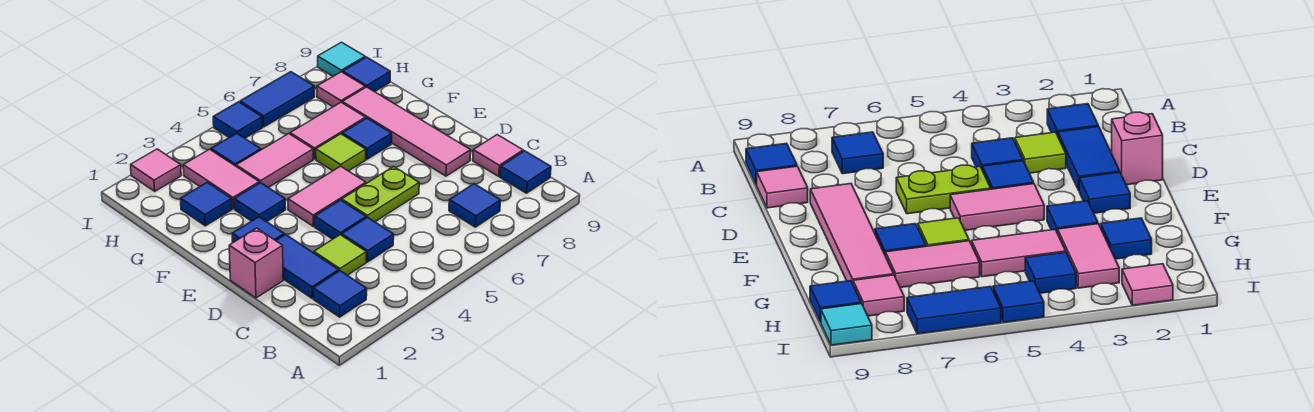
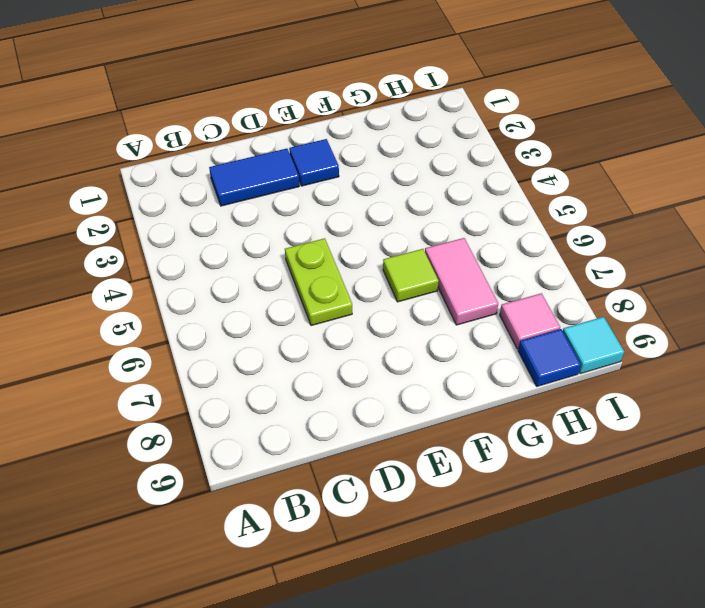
none -> blue 1x1 tile [313,271,367,317]
none -> blue 1x1 tile [449,184,501,227]
none -> blue 1x1 tile [500,151,551,193]

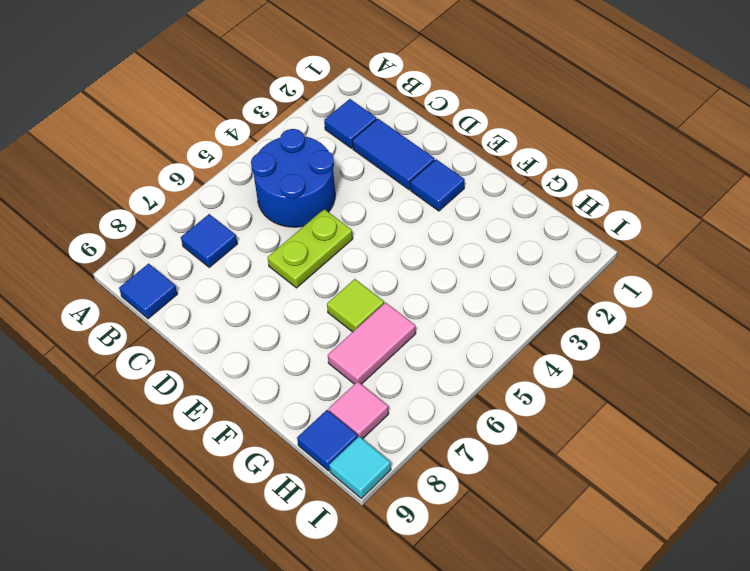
blue 2x2 round brick [251,129,335,227] -> blue 1x1 tile [342,217,394,262]
none -> lime 1x1 tile [314,235,366,275]
none -> pink 1x1 tile [473,135,523,176]
none -> pink 1x1 brick [229,228,283,298]

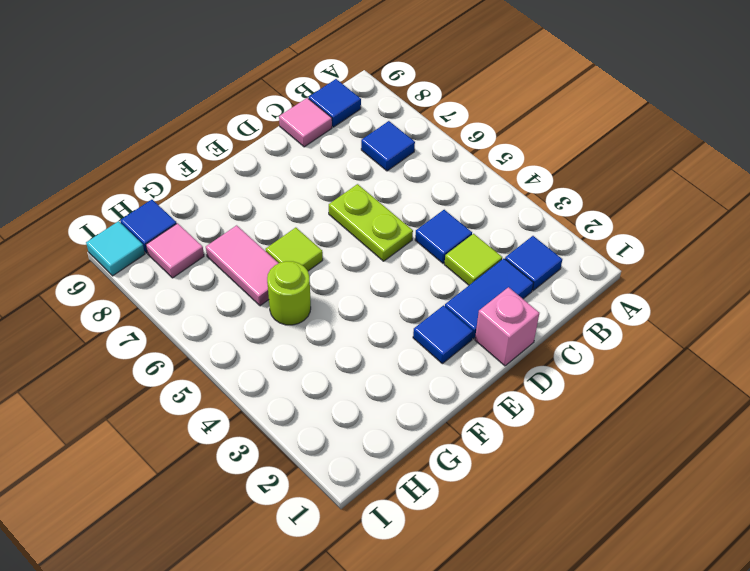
lime 1x1 round brick [267,261,311,325] -> pink 1x2 tile [236,134,313,188]
none -> blue 1x1 tile [315,200,366,239]
none -> pink 1x4 tile [342,87,471,176]
none -> pink 1x2 tile [288,166,366,226]

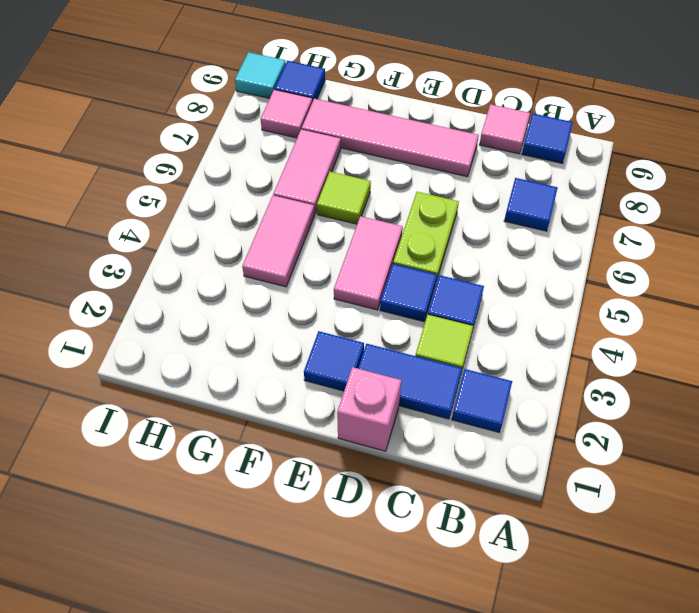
none -> blue 1x1 tile [234,182,286,222]
none -> blue 1x1 tile [342,118,392,159]
none -> blue 1x1 tile [180,182,232,226]

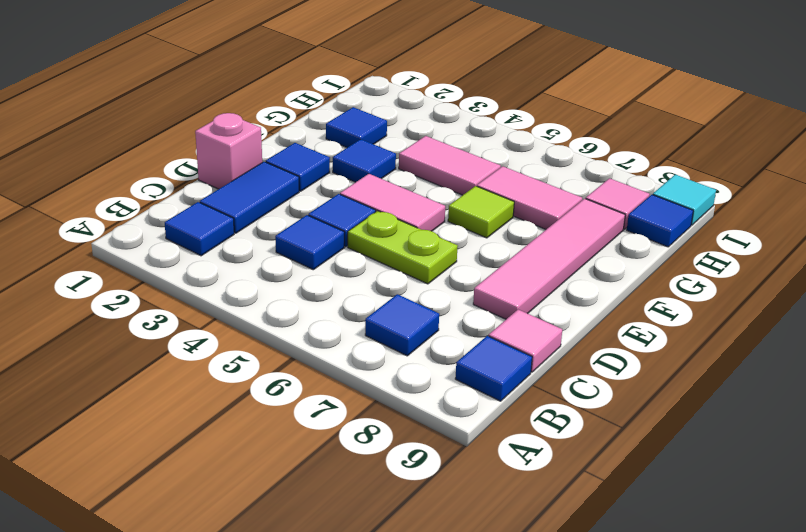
none -> lime 1x1 tile [314,235,366,275]
none -> blue 1x1 tile [342,118,392,159]
none -> pink 1x2 tile [183,149,259,209]

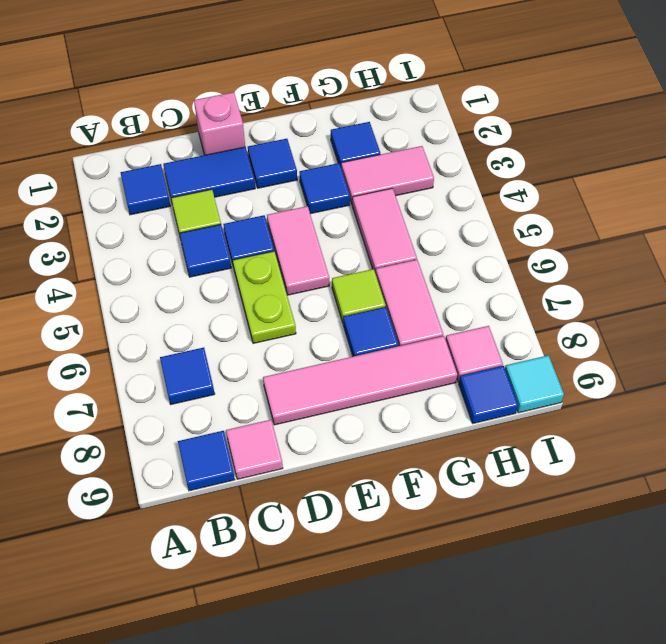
none -> blue 1x1 tile [211,133,261,166]
none -> pink 1x1 tile [131,149,181,191]
none -> blue 1x1 tile [213,102,263,138]

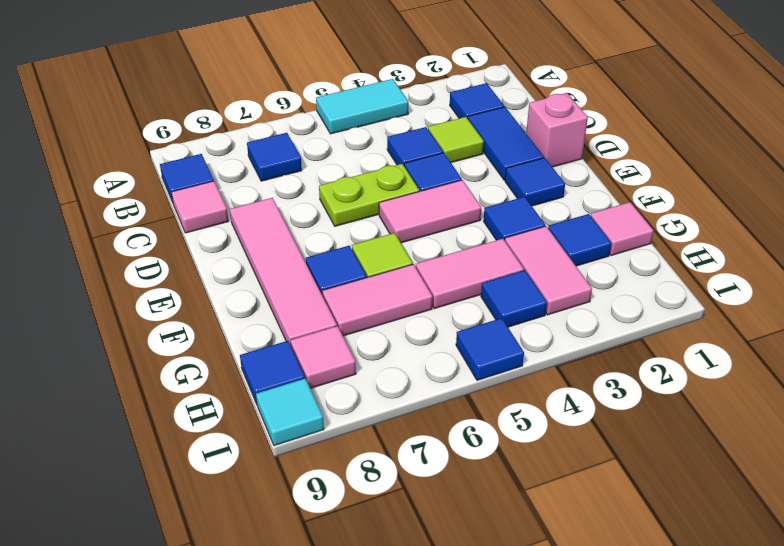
cyan 1x2 tile [316,79,408,134] -> none
pink 1x1 tile [590,202,654,256] -> pink 1x1 tile moved to [131,149,181,191]
none -> blue 1x2 tile [240,72,315,127]

